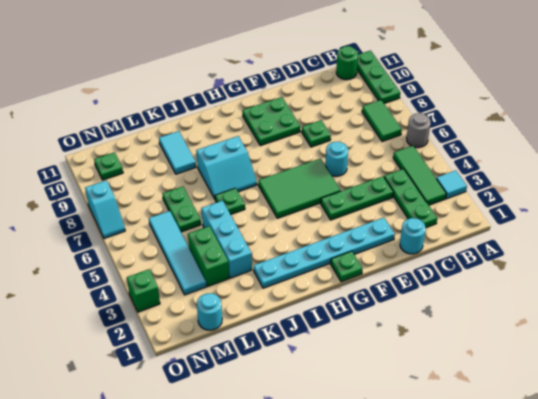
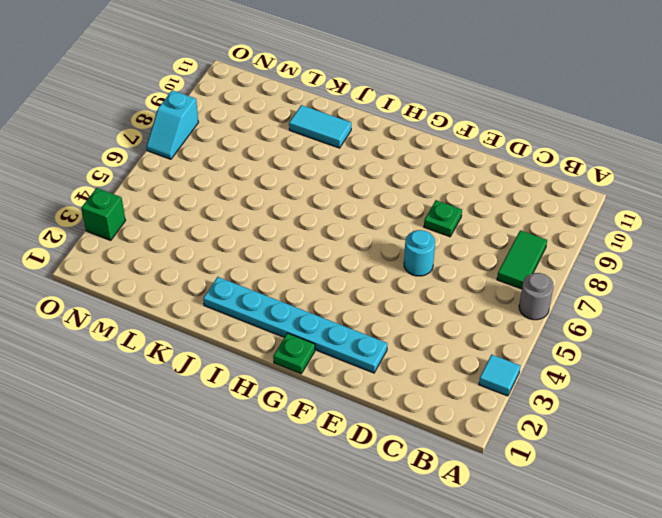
cyan 1x2 tile [289,105,351,148] -> cyan 1x2 tile turned to [159,131,196,174]
none -> green 1x3 plate [357,51,400,103]
none -> green 1x3 tile [393,146,446,205]
none -> green 1x1 round brick [336,46,358,80]

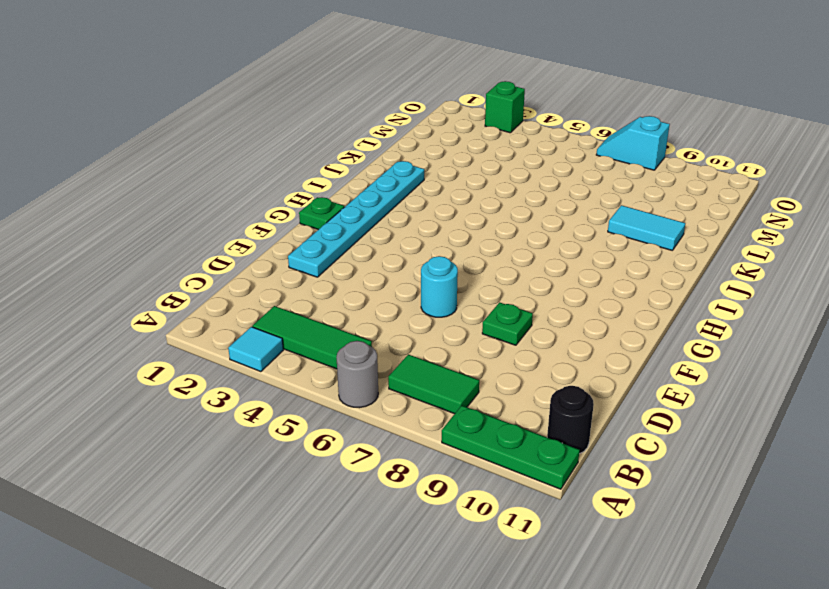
black 1x1 round brick [547,386,594,454] -> green 1x1 round brick [336,46,358,80]
none -> green 1x3 plate [384,169,437,228]
none -> cyan 1x1 round brick [400,218,426,254]
none -> green 1x3 plate [321,176,394,220]

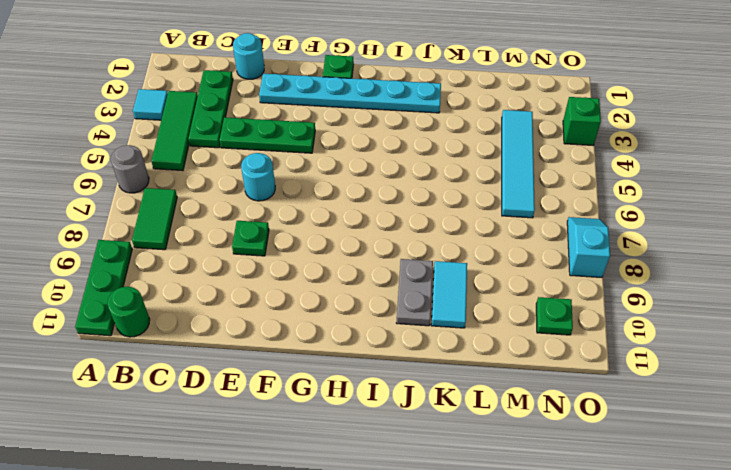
grey 1x2 plate [396,259,433,326] -> none
none -> green 2x3 tile [258,159,341,218]
none -> green 2x2 plate [242,97,301,146]
none -> cyan 2x2 slope [196,136,257,199]

